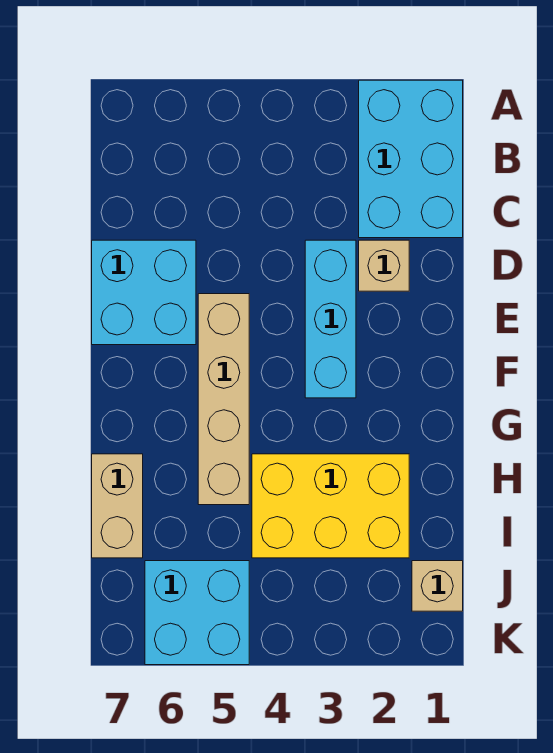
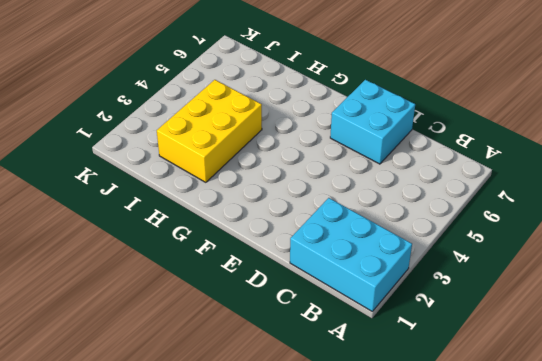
none -> tan 1x1 brick [359,240,409,291]
none -> cyan 1x3 brick [305,240,356,398]

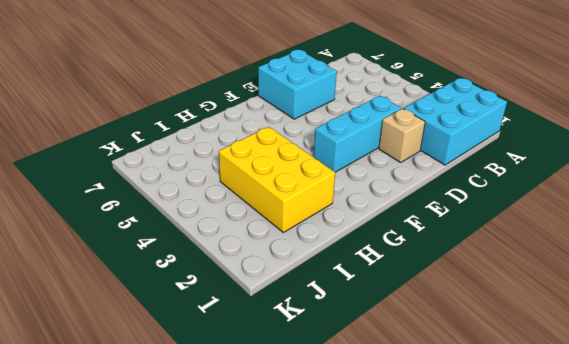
none -> tan 1x4 brick [198,294,249,505]
none -> tan 1x2 brick [92,454,143,558]

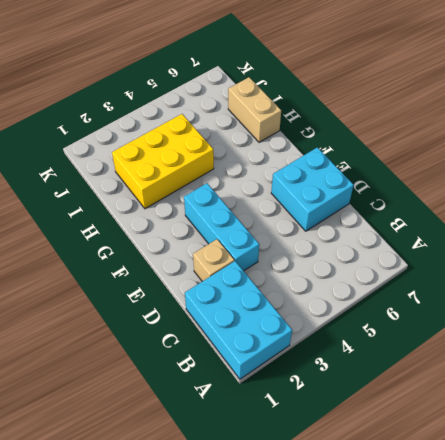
none -> tan 1x4 brick [198,294,249,505]
none -> tan 1x1 brick [412,561,463,611]

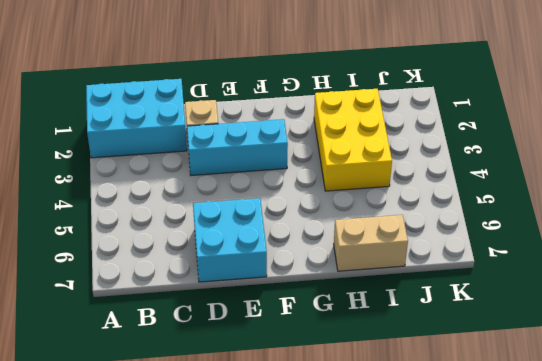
none -> tan 1x4 brick [198,294,249,505]
none -> tan 1x1 brick [412,561,463,611]

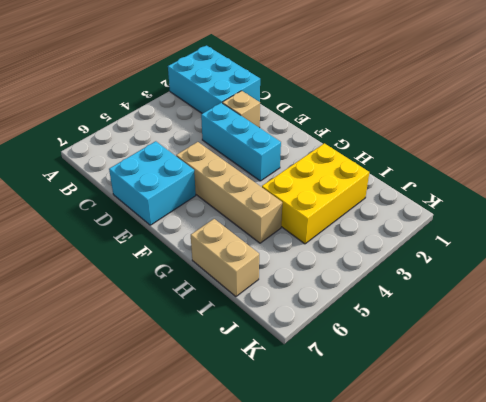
none -> tan 1x1 brick [412,561,463,611]
none -> cyan 2x2 brick [145,561,249,665]

